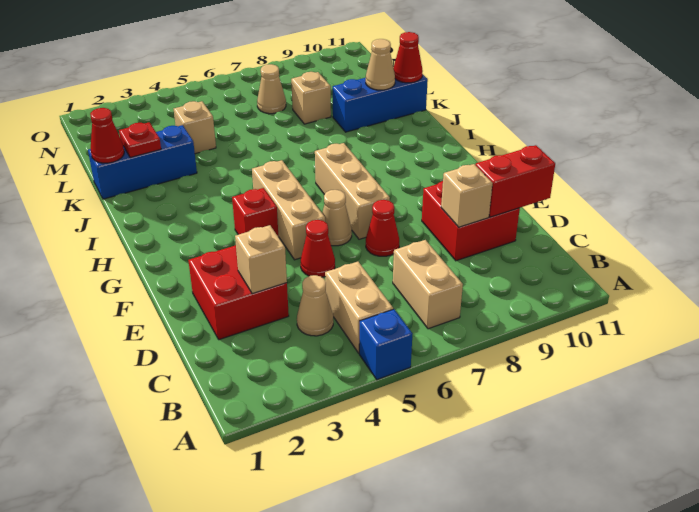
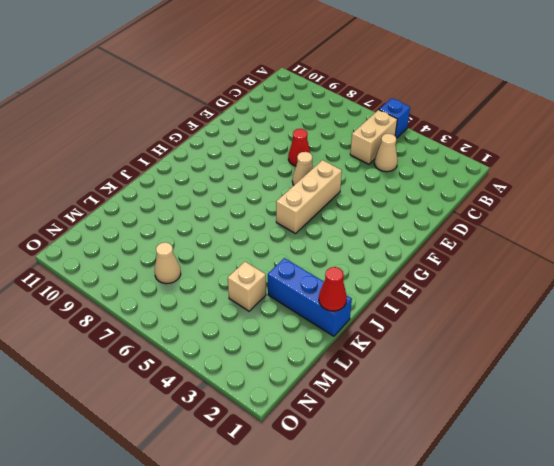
none -> tan 1x2 brick [393,240,463,329]
none -> red 2x2 brick [188,245,289,340]
none -> red 2x2 brick [422,181,520,261]

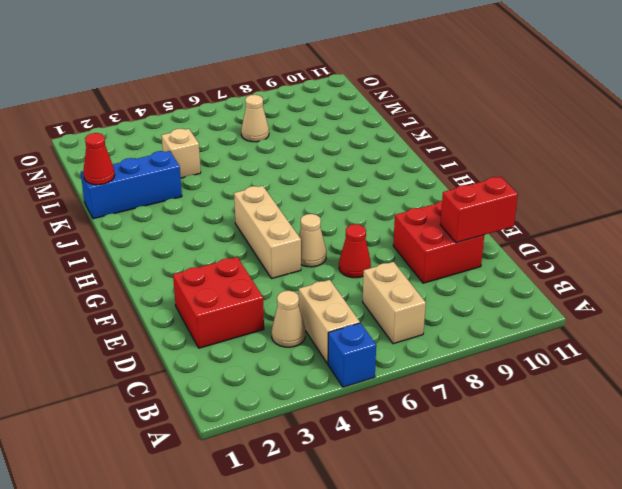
none -> red 1x1 cone [301,220,335,277]
none -> tan 1x3 brick [315,143,390,239]
none -> red 1x1 brick [232,188,278,236]

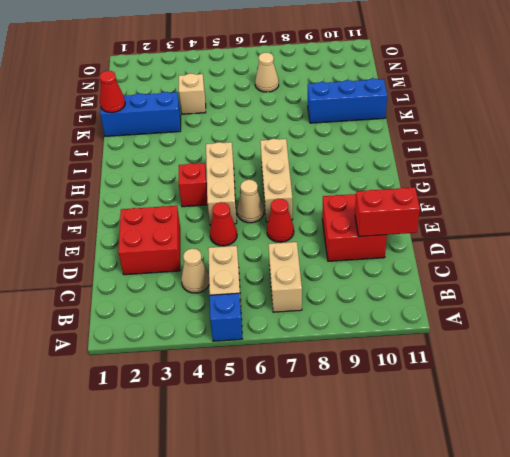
none -> tan 1x1 brick [291,72,331,124]
none -> tan 1x1 brick [235,225,287,294]
none -> tan 1x1 brick [441,164,493,227]

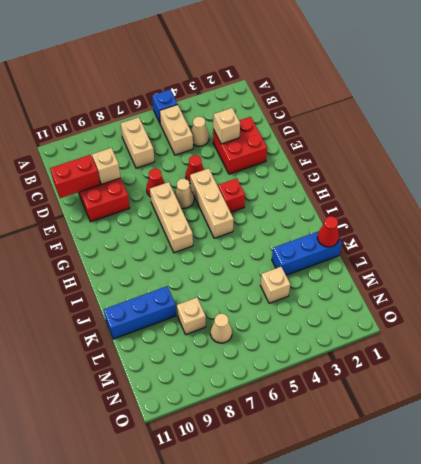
none -> red 1x1 plate [119,122,161,158]
none -> tan 1x1 cone [366,39,395,90]
none -> red 1x1 cone [393,32,423,83]

